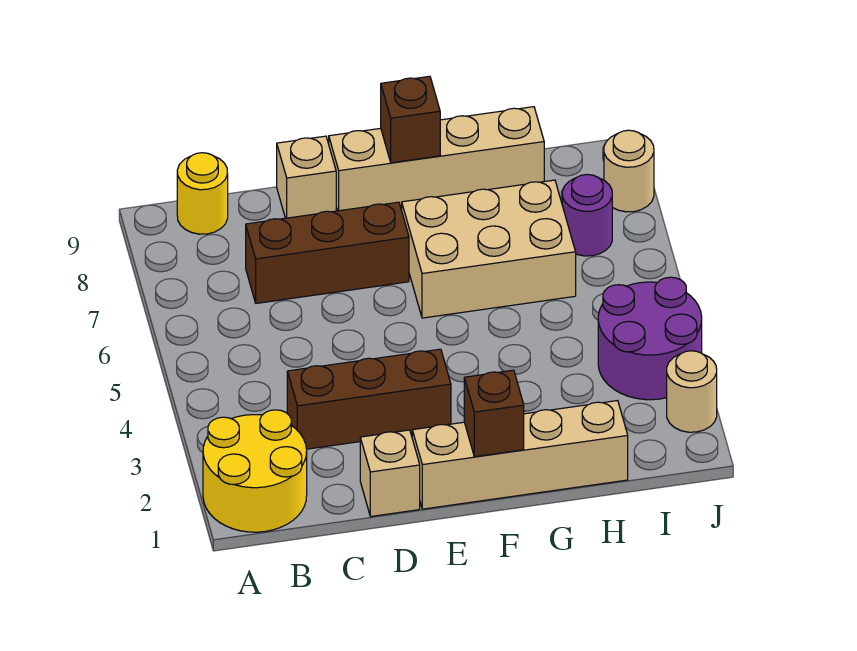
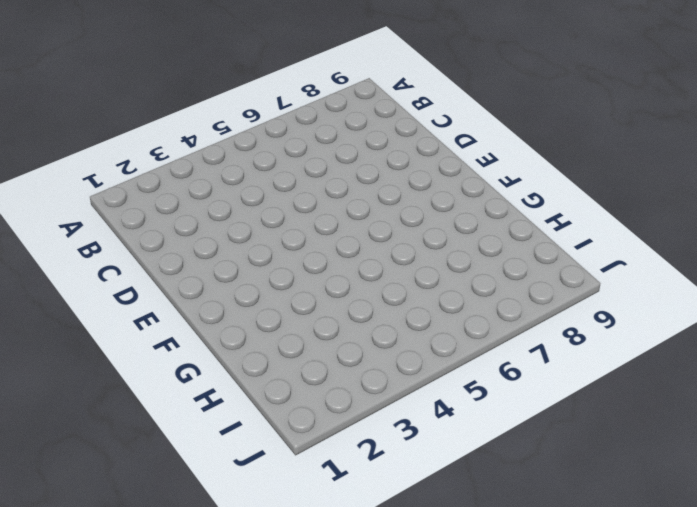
none -> yellow 2x2 round brick [203,410,307,532]
none -> yellow 1x1 round brick [177,153,228,234]
none -> brown 1x3 brick [287,349,451,449]

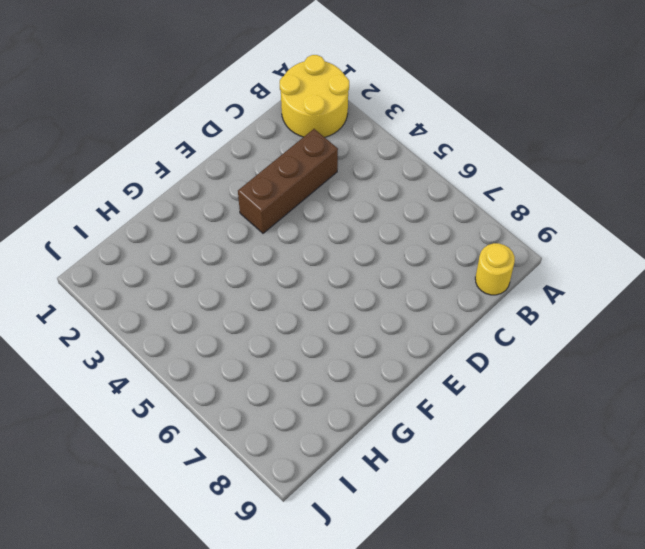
none -> brown 1x3 brick [246,202,409,303]
none -> tan 1x1 brick [360,430,420,516]
none -> tan 1x1 brick [277,136,336,218]

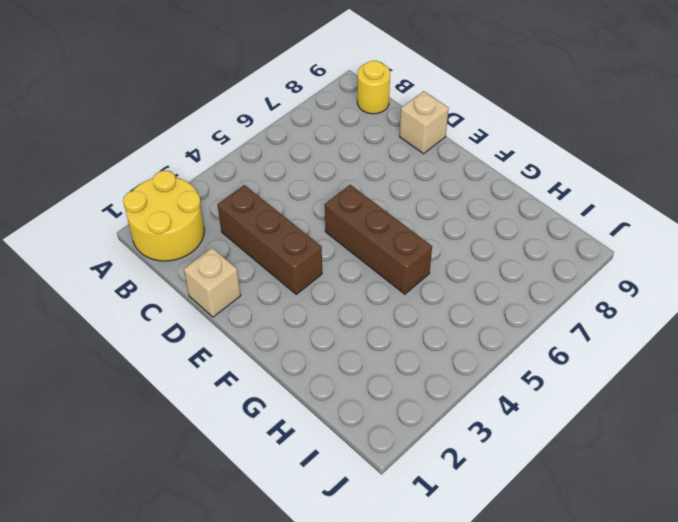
brown 1x3 brick [325,185,432,294] -> brown 1x3 brick moved to [246,202,409,303]
none -> tan 1x4 brick [412,401,628,509]
none -> tan 1x4 brick [329,107,544,211]
none -> tan 2x3 brick [402,180,576,318]

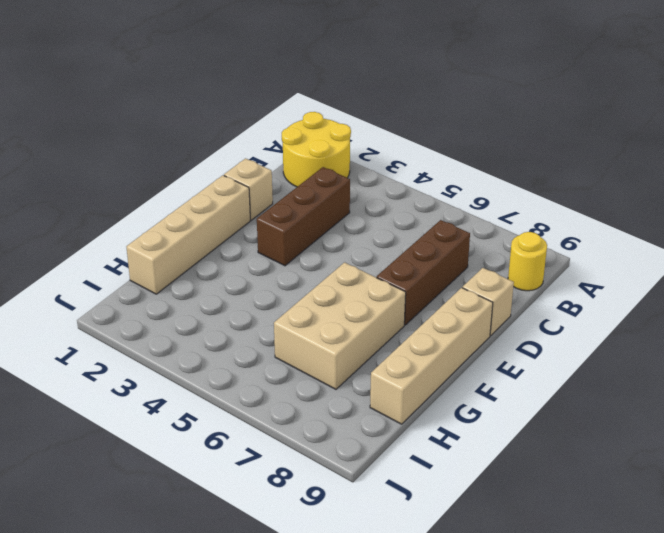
none -> purple 2x2 round brick [598,277,702,400]
none -> purple 1x1 round brick [562,175,612,256]
none -> tan 1x1 round brick [667,351,717,432]

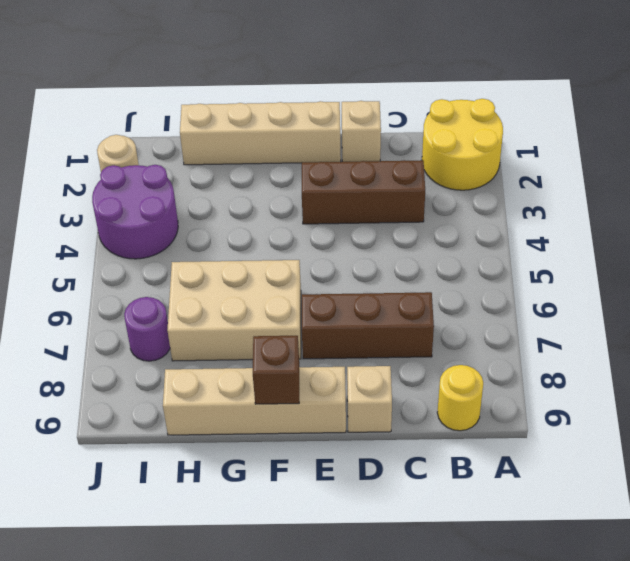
none -> tan 1x1 round brick [604,130,654,212]
none -> brown 1x1 brick [464,370,524,457]

